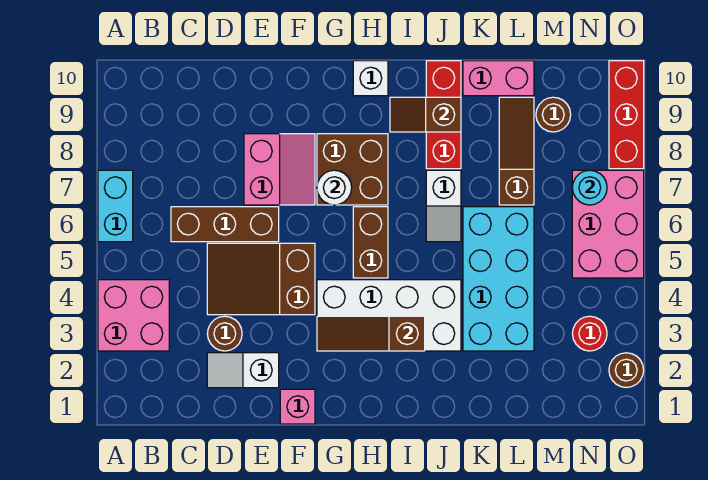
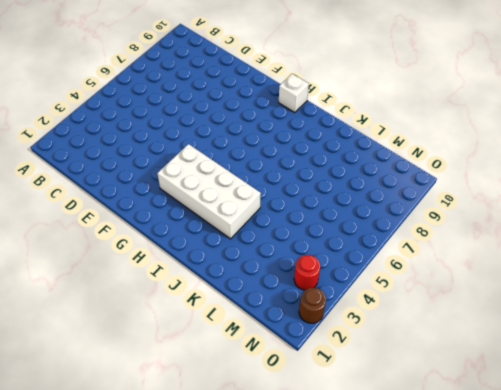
none -> pink 2x2 brick [98,280,169,351]
none -> cyan 1x2 brick [98,170,133,242]
none -> brown 1x3 brick [171,207,279,242]

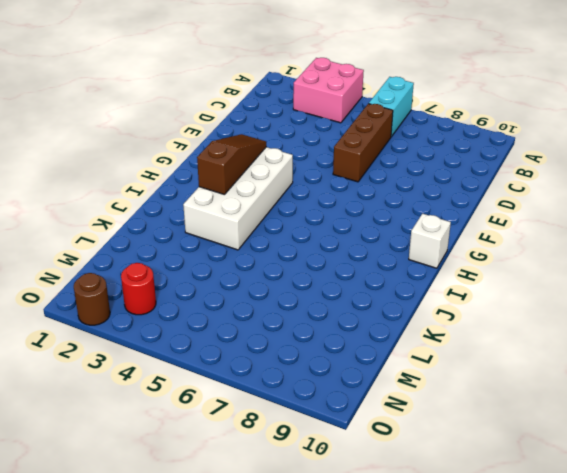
cyan 1x2 brick [369,77,414,137] -> cyan 1x2 brick turned to [98,170,133,242]
none -> white 1x2 slope [207,353,279,388]
none -> brown 1x1 round brick [207,316,242,351]
none -> brown 2x3 slope [207,243,315,315]

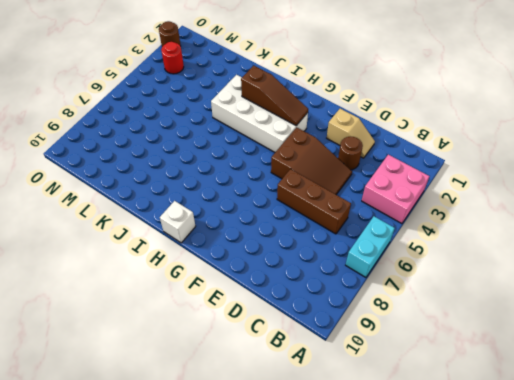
tan 1x2 slope [327,109,375,158] -> white 1x2 slope [207,353,279,388]
none -> pink 2x2 slope [244,134,315,205]
none -> pink 1x1 brick [280,389,315,424]
none -> brown 2x2 brick [317,134,388,205]

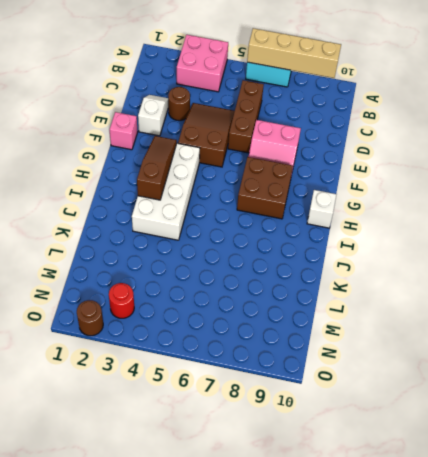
tan 1x4 brick [247,28,341,78] -> none
none -> brown 1x2 brick [353,207,388,278]
none -> white 1x2 slope [426,170,461,242]
none -> red 1x3 brick [426,61,461,169]

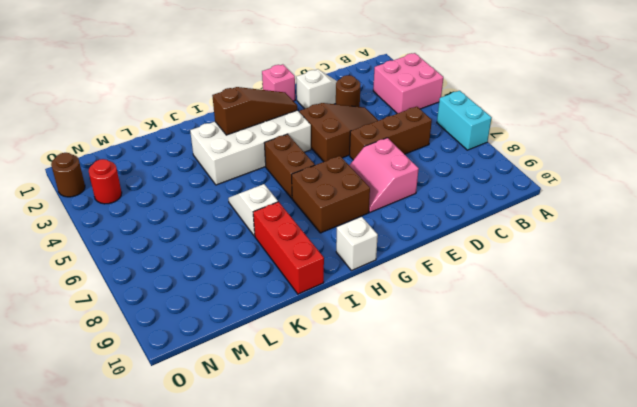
none -> cyan 2x4 brick [463,207,534,351]
none -> pink 1x2 brick [463,61,534,96]
none -> brown 1x3 slope [499,97,534,205]

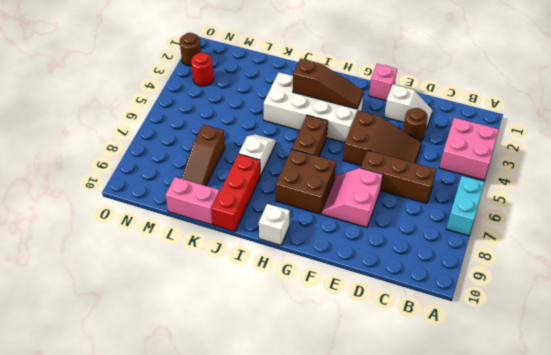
none -> cyan 2x4 brick [463,207,534,351]
none -> brown 1x1 round brick [536,97,571,132]
none -> pink 2x3 brick [572,170,644,278]

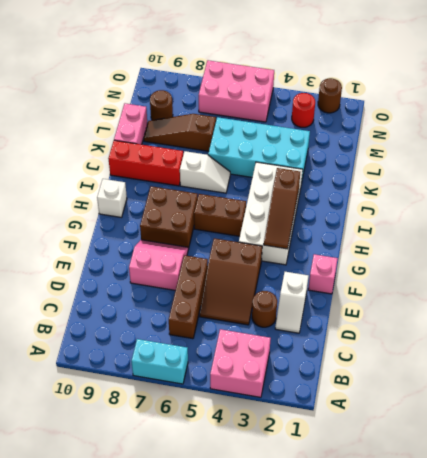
none -> red 1x3 brick [609,61,644,169]
none -> white 1x1 round brick [317,170,352,205]
none -> brown 1x2 slope [390,97,461,132]

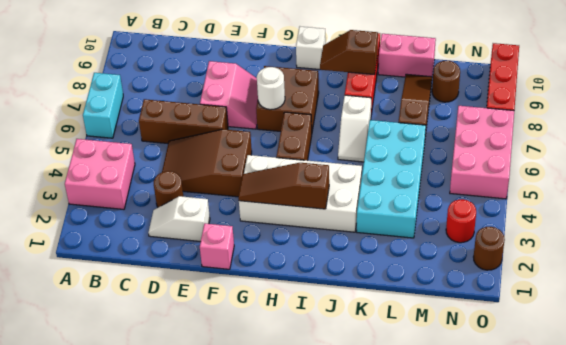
none -> cyan 1x1 round brick [572,170,607,205]

